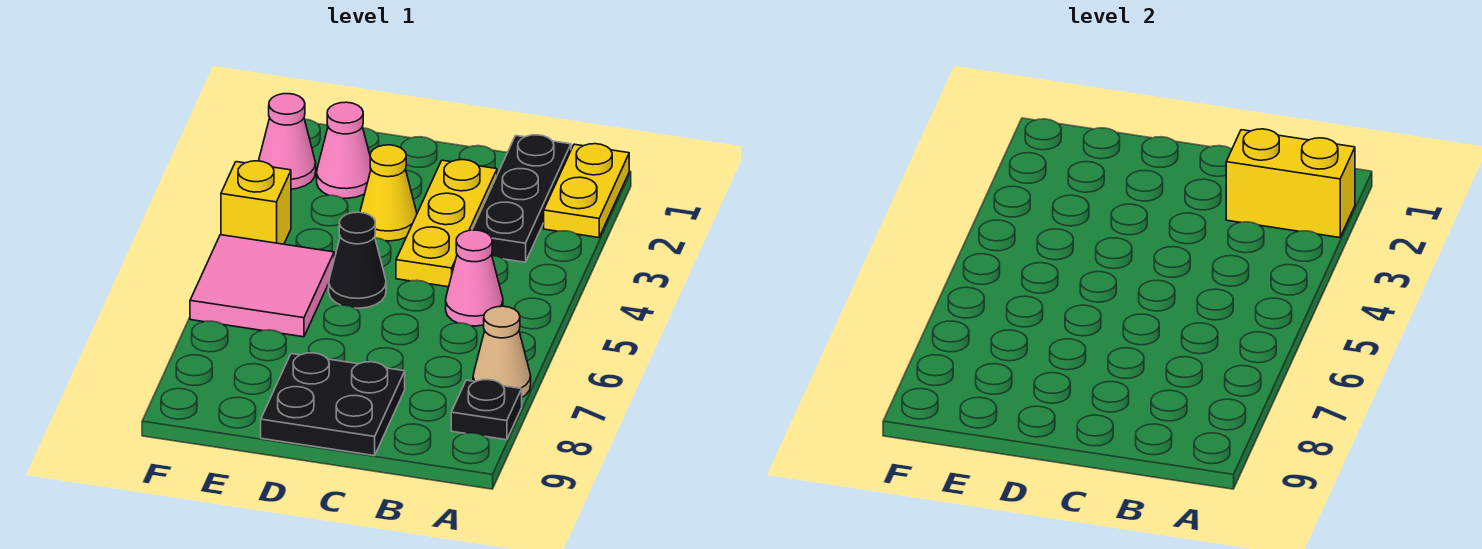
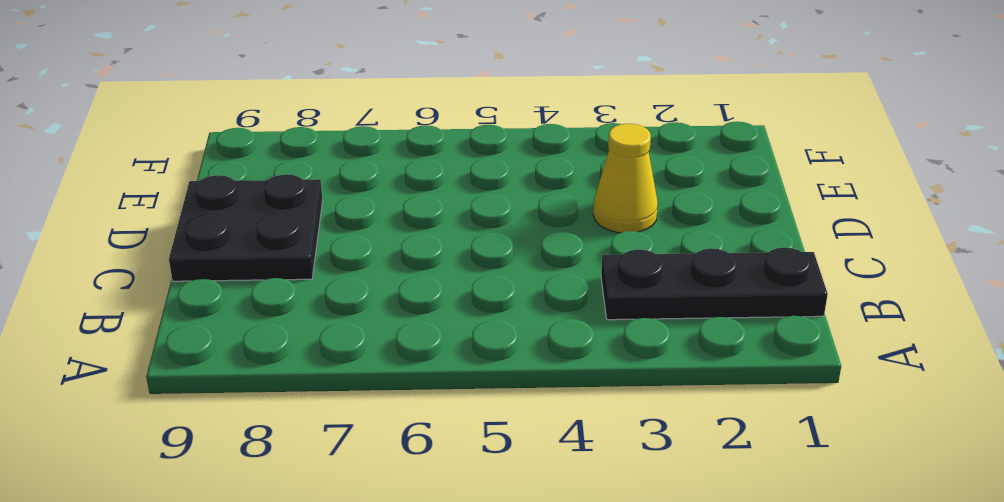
none -> yellow 1x2 plate [544,144,629,238]
none -> tan 1x1 cone [473,306,531,397]
none -> black 1x1 plate [451,380,522,440]

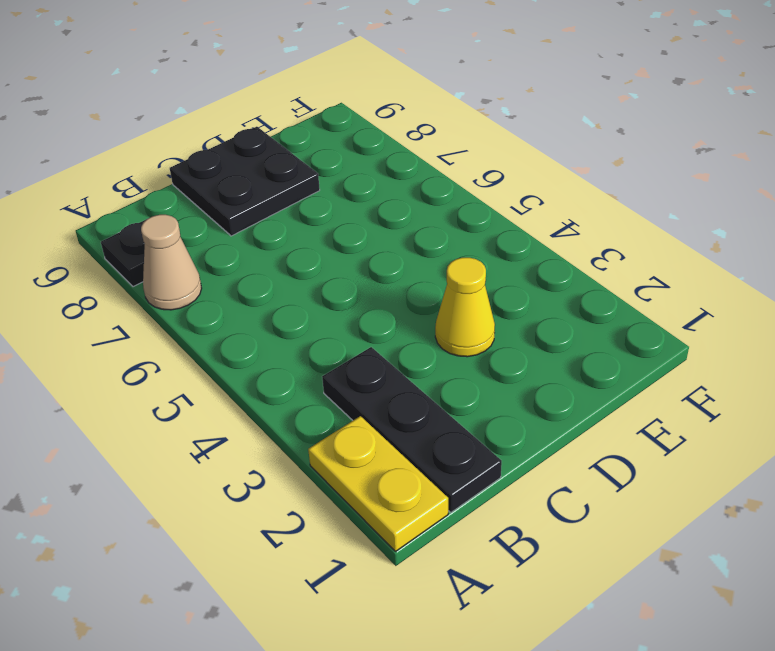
none -> pink 1x1 cone [446,230,503,326]
none -> yellow 1x3 plate [396,160,497,287]
none -> black 1x1 cone [329,212,386,308]

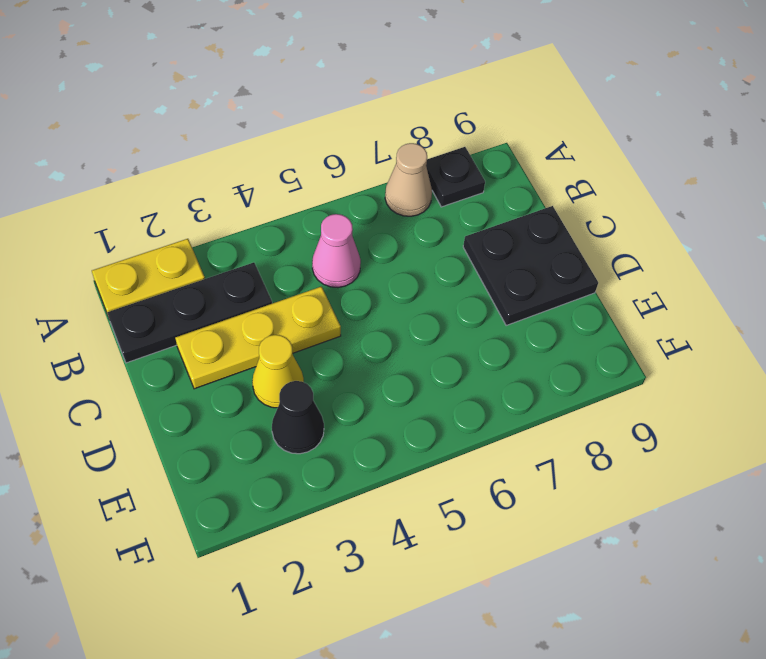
black 1x1 cone [272,381,324,454] -> black 1x1 cone moved to [329,212,386,308]
none -> pink 1x1 cone [317,102,371,198]
none -> pink 2x2 tile [190,235,334,337]
none -> pink 1x1 cone [259,94,316,189]

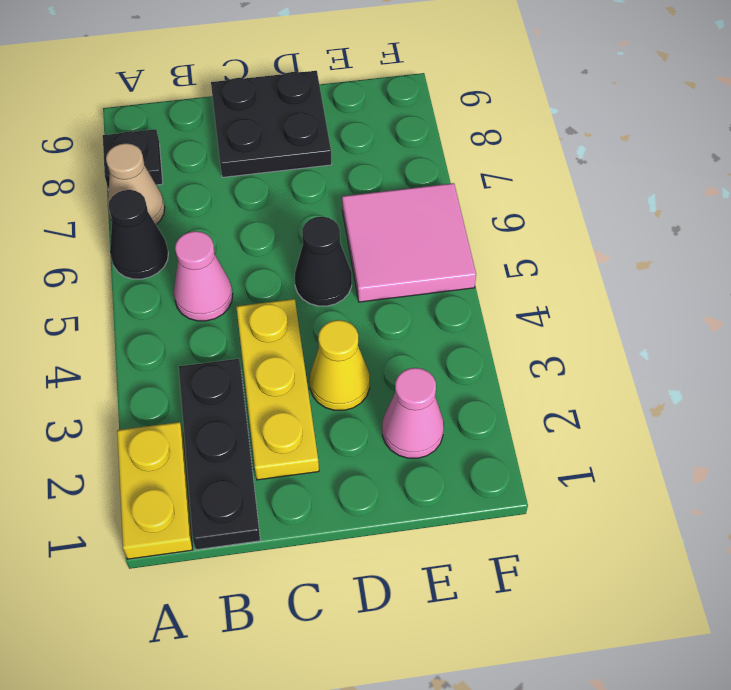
black 1x1 cone [108,190,168,279] -> none
none -> pink 1x1 cone [259,94,316,189]
none -> yellow 1x1 brick [221,161,291,244]
none -> yellow 1x2 brick [1226,129,1355,238]

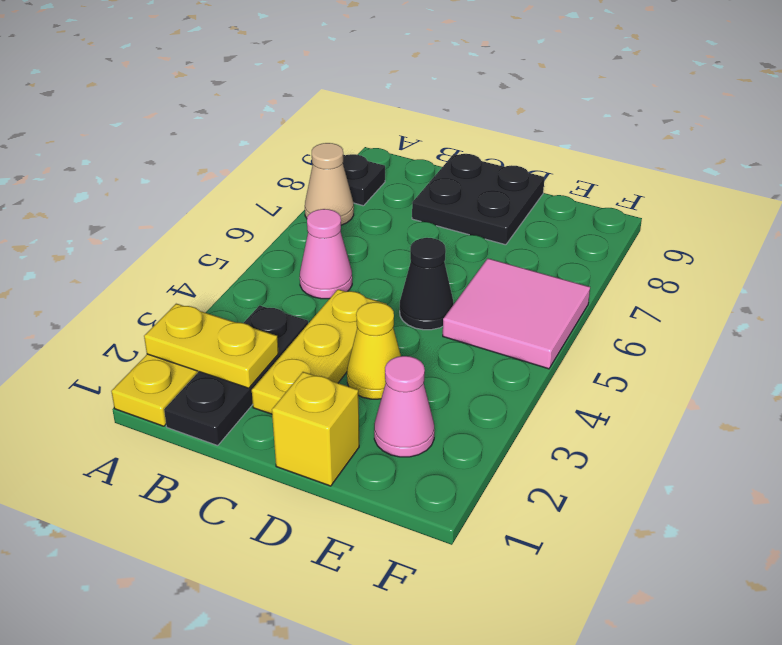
yellow 1x2 plate [144,304,279,388] -> yellow 1x2 brick [1226,129,1355,238]
yellow 1x1 brick [272,372,359,486] -> yellow 1x1 brick moved to [221,161,291,244]
none -> pink 1x1 cone [259,94,316,189]

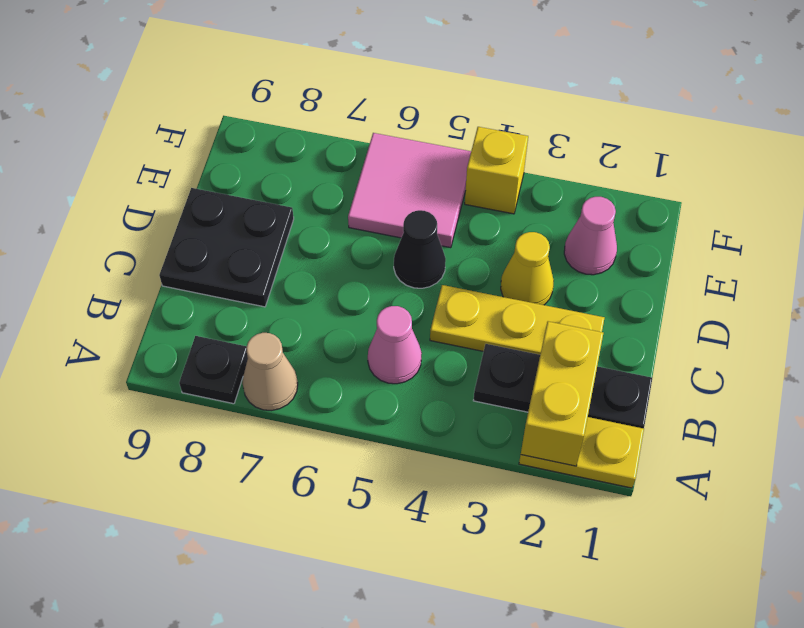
none -> pink 1x1 cone [259,94,316,189]

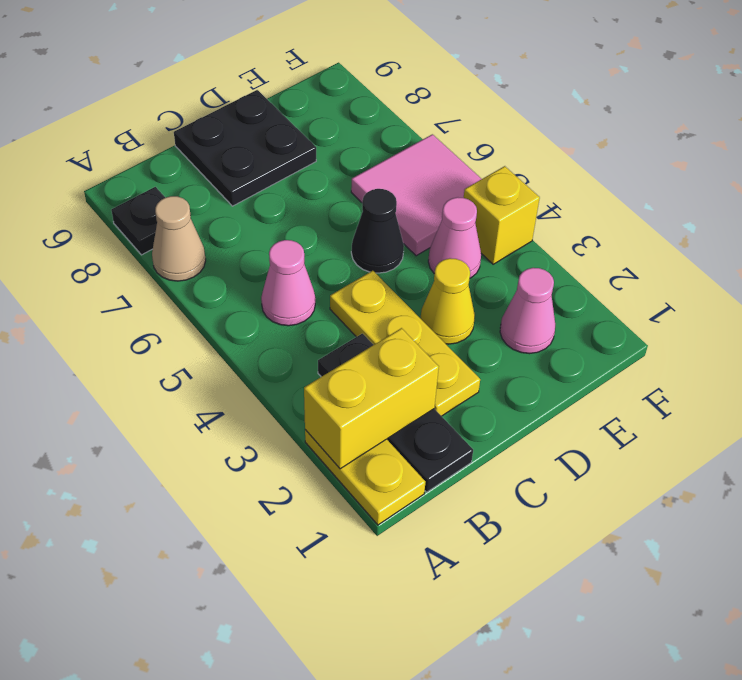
pink 1x1 cone [428,197,481,278] -> pink 1x1 cone moved to [259,94,316,189]

